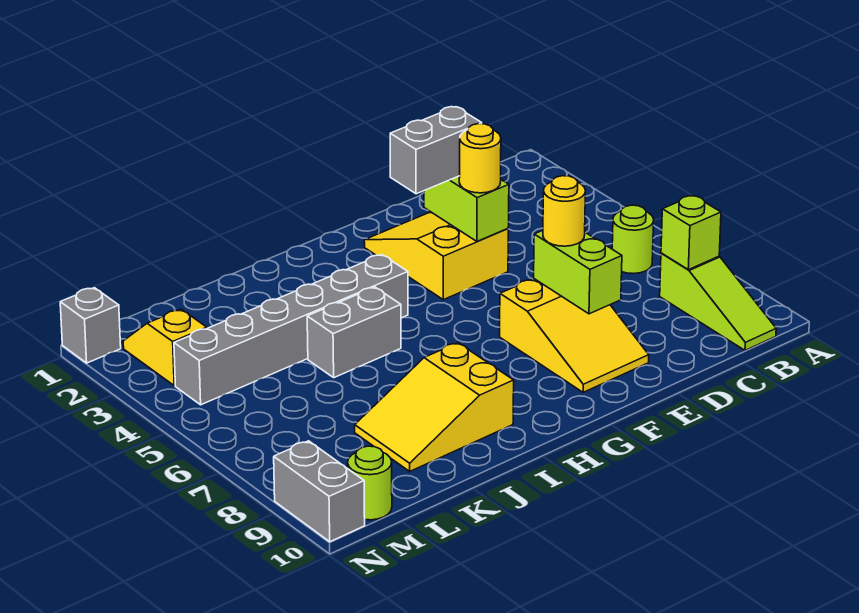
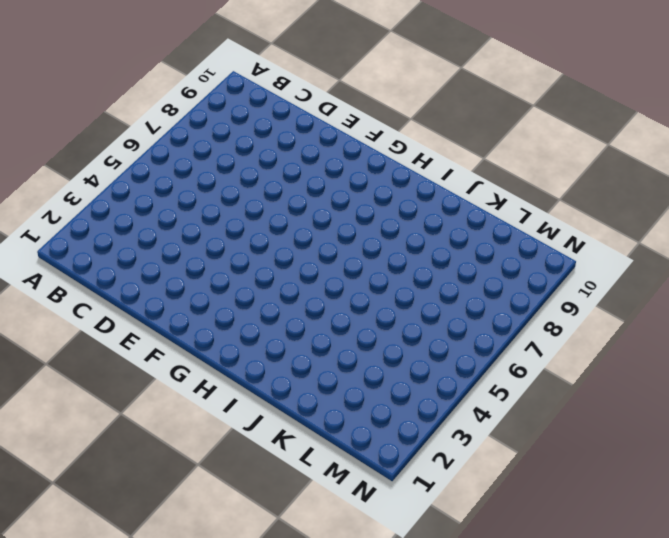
none -> lime 1x1 round brick [612,205,654,274]
none -> lime 1x3 slope [660,253,776,350]
none -> yellow 2x3 slope [364,213,508,300]

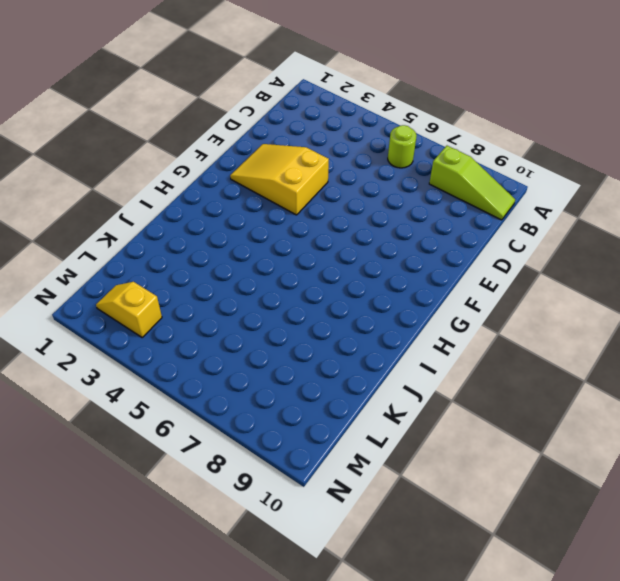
none -> yellow 2x3 slope [500,279,649,392]
none -> grey 1x6 brick [174,255,408,405]
none -> grey 1x2 brick [307,287,401,378]

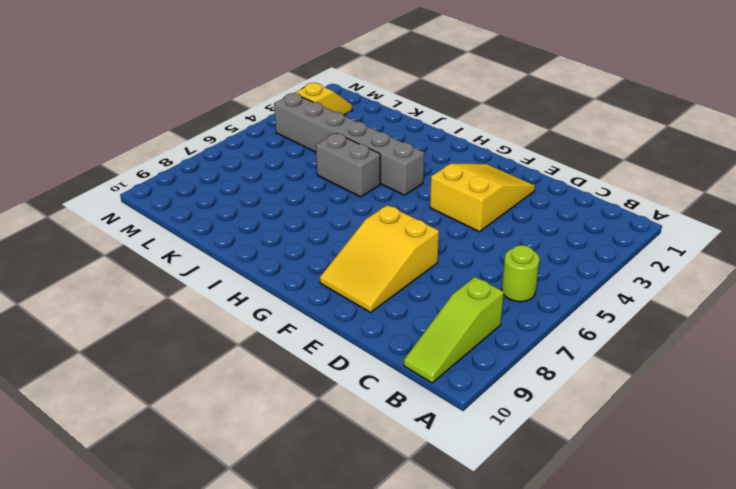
none -> yellow 2x3 slope [355,343,514,471]
none -> lime 1x1 round brick [348,446,392,520]
none -> grey 1x1 brick [60,288,121,363]

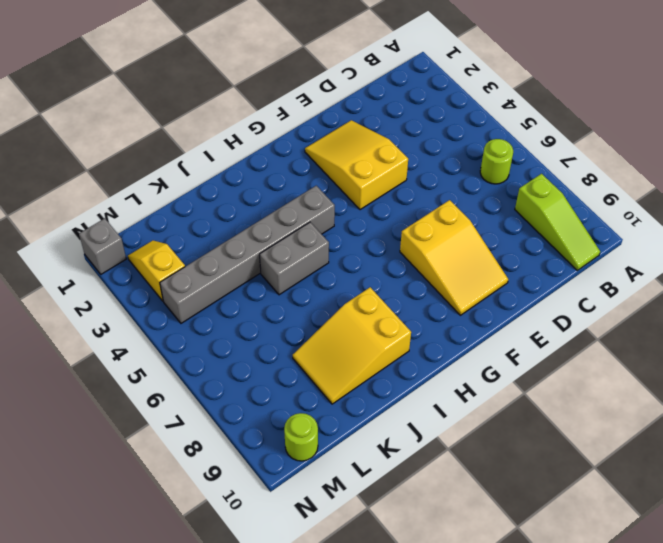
none -> grey 1x2 brick [274,441,365,542]
none -> lime 1x1 brick [661,195,721,270]
none -> lime 1x2 brick [424,176,509,241]

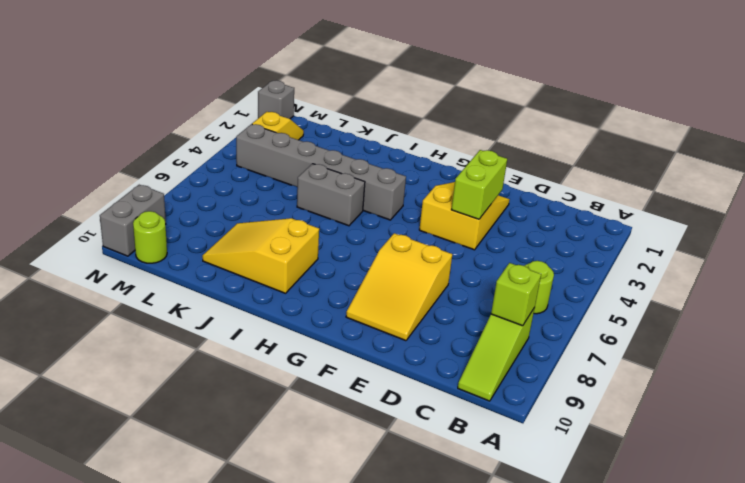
none -> lime 1x2 brick [534,231,622,314]
none -> grey 1x2 brick [390,107,482,194]
none -> yellow 1x1 round brick [459,124,501,193]

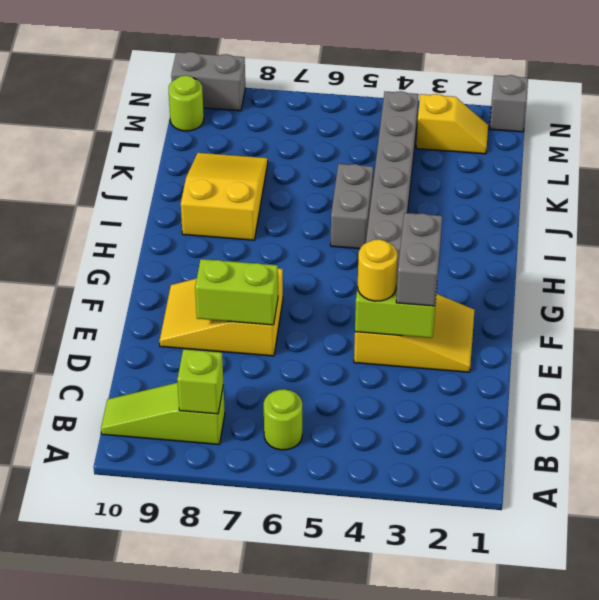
none -> yellow 1x1 round brick [543,176,586,246]

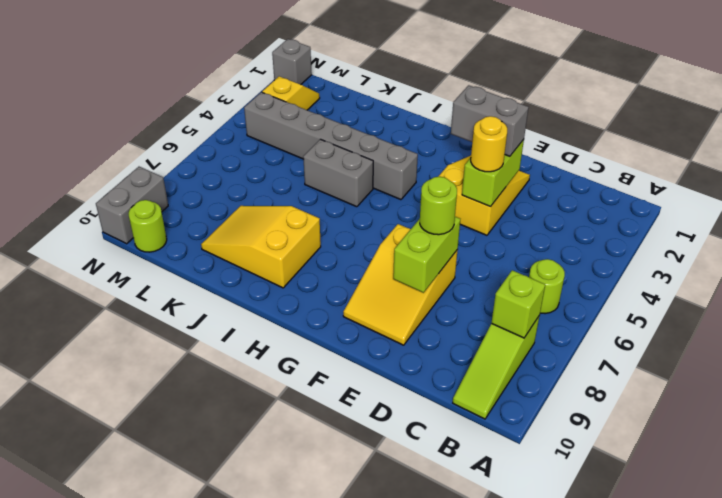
lime 1x1 round brick [420,177,457,235] -> yellow 1x1 round brick [543,176,586,246]

